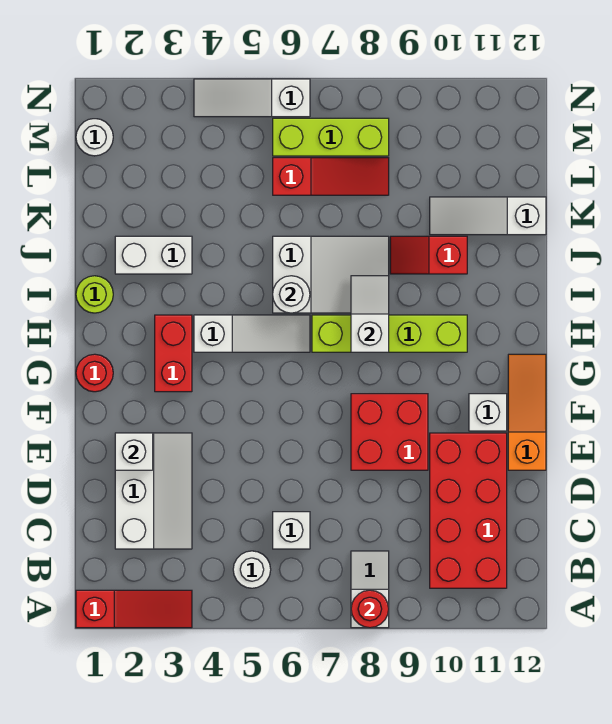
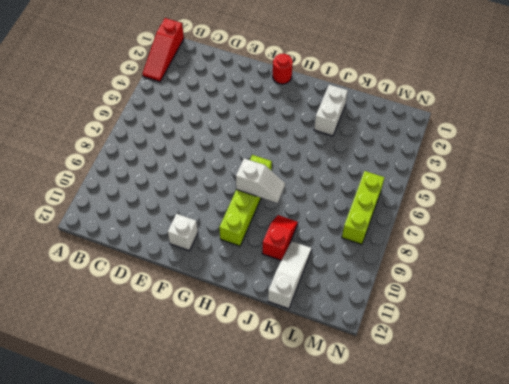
none -> white 1x2 slope [351,551,389,628]
none -> white 1x1 round brick [233,551,271,588]
none -> red 2x4 brick [430,433,507,588]

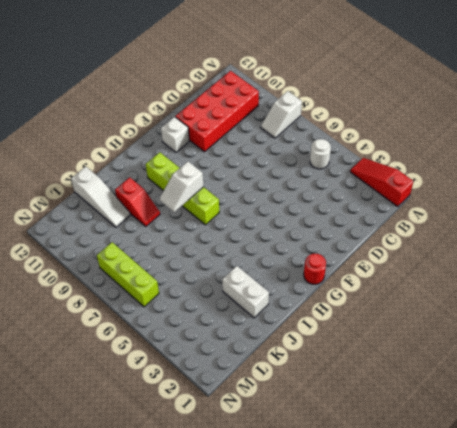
none -> white 2x3 slope [115,433,192,549]
none -> white 1x1 brick [273,512,310,549]
none -> red 2x2 brick [351,394,428,470]

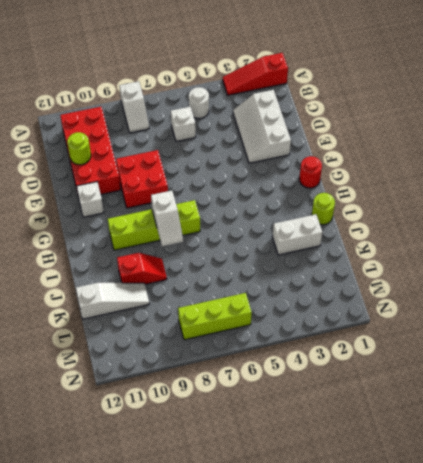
lime 1x1 round brick [67,132,91,165] -> none
none -> orange 1x3 slope [508,354,546,470]
none -> red 1x2 brick [155,315,192,392]
none -> white 1x3 slope [194,315,310,352]

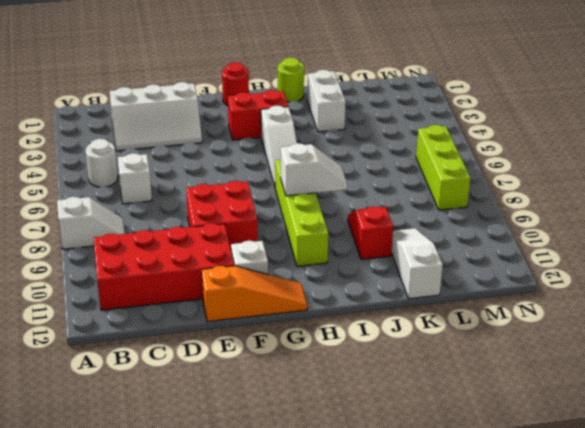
none -> red 1x3 slope [76,590,192,628]
none -> white 2x3 slope [273,236,389,313]
none -> red 1x3 slope [273,158,389,195]

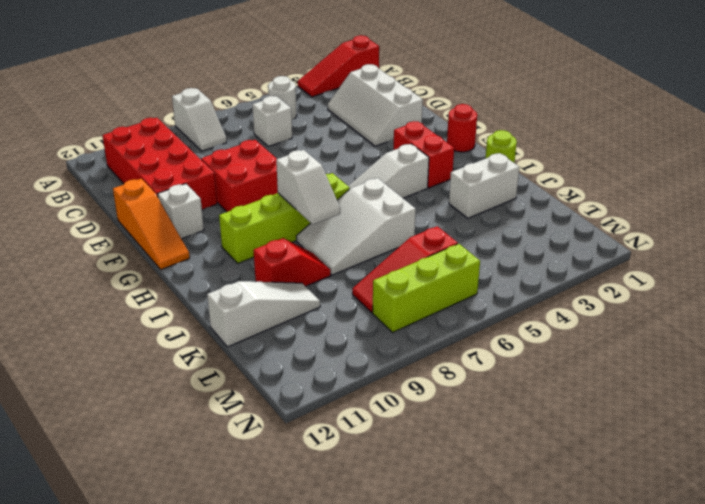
none -> white 1x1 round brick [76,119,113,156]
none -> white 1x3 slope [194,79,310,117]
none -> red 1x1 round brick [351,590,389,628]

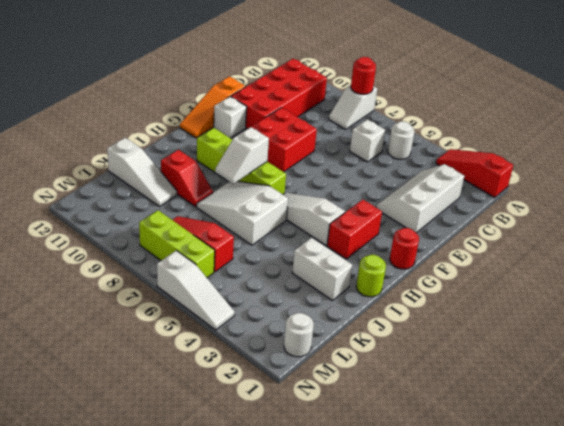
none -> white 1x1 brick [115,433,153,470]
none -> white 1x1 round brick [273,276,310,313]

